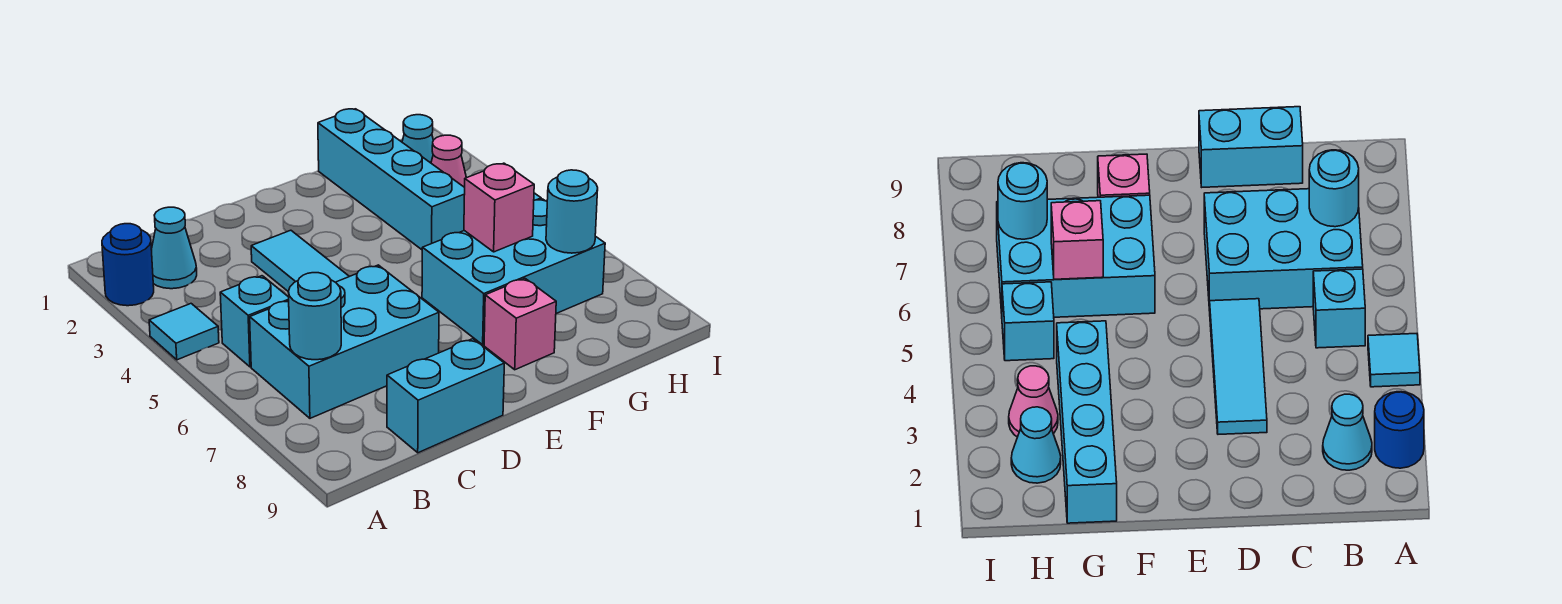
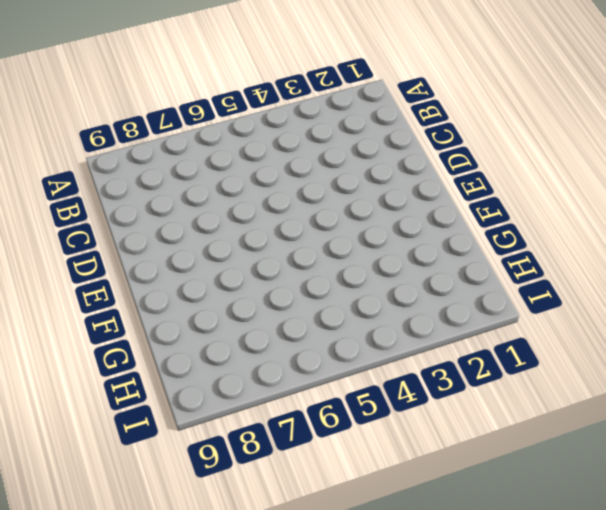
none -> blue 1x1 round brick [102,224,154,306]
none -> cyan 1x1 tile [149,304,219,360]
none -> cyan 1x1 cone [151,207,197,289]

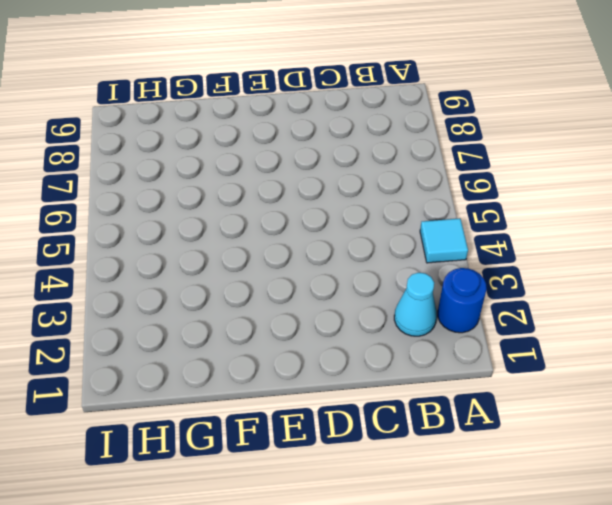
none -> cyan 1x1 brick [220,276,289,367]
none -> cyan 2x3 brick [250,265,439,418]
none -> cyan 1x2 brick [387,339,504,453]

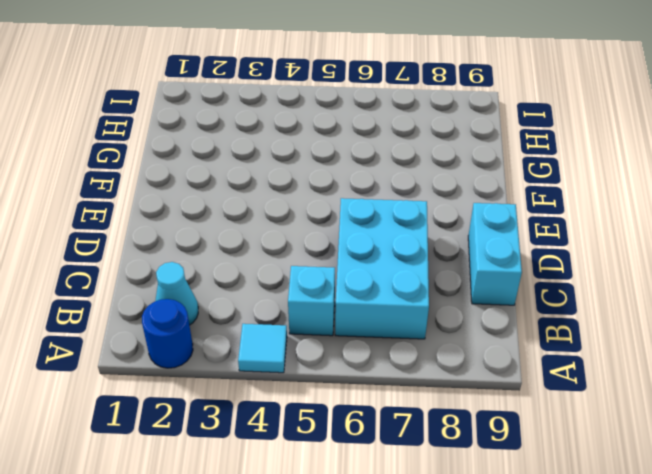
none -> cyan 1x3 tile [251,230,349,291]
none -> cyan 2x3 brick [422,199,605,345]
none -> pink 1x1 brick [484,279,556,370]

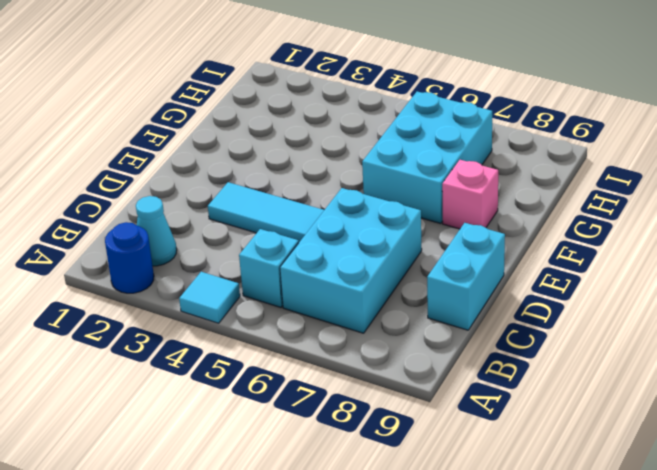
none -> cyan 1x4 brick [318,109,465,250]
none -> cyan 1x1 cone [402,115,433,163]
none -> pink 1x1 cone [431,135,466,187]

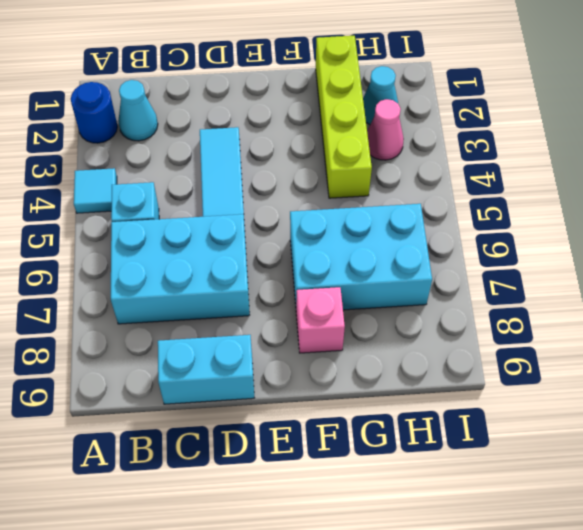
lime 1x4 brick [316,36,372,198] -> cyan 1x4 brick [318,109,465,250]
none -> cyan 1x1 brick [1002,282,1054,361]
none -> cyan 1x1 round brick [288,273,341,360]
none -> pink 1x1 brick [464,163,534,252]

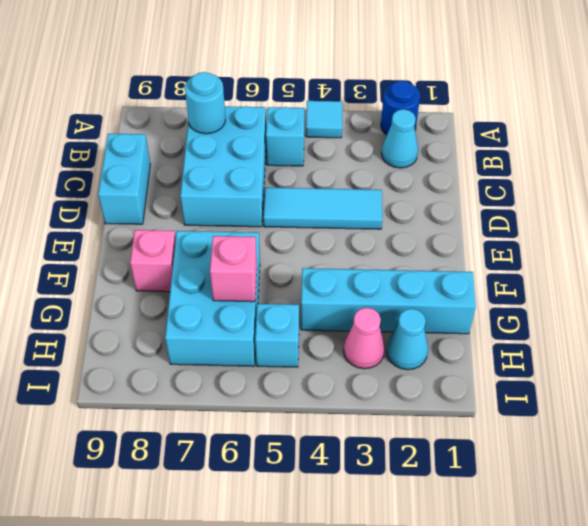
none -> cyan 1x1 round brick [546,170,598,253]

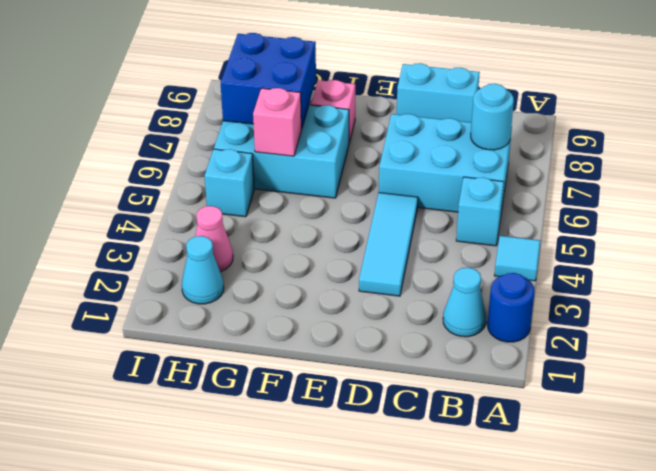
blue 2x2 brick [221,33,316,129] -> cyan 1x1 round brick [546,170,598,253]
none -> cyan 1x4 brick [318,109,465,250]

